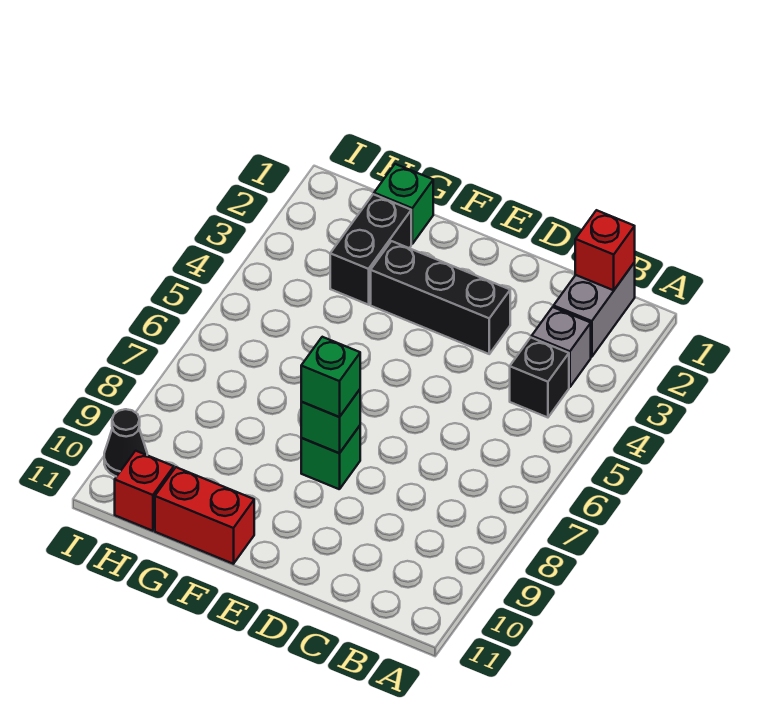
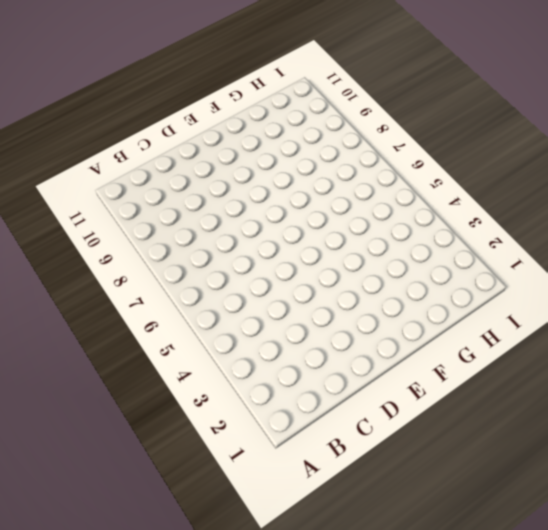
none -> grey 1x2 brick [554,262,635,357]
none -> grey 1x1 brick [532,307,591,387]
none -> black 1x1 brick [510,338,569,417]

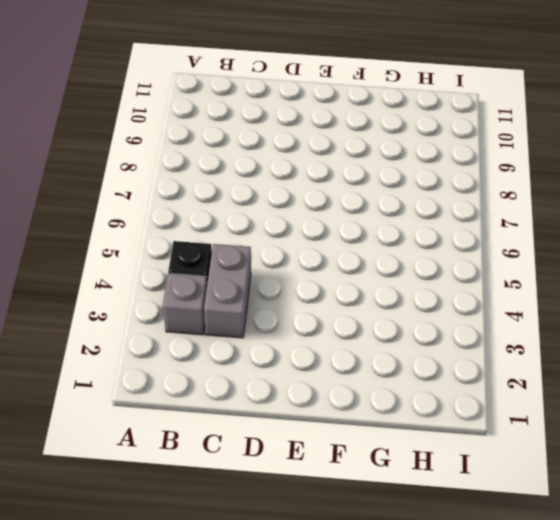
grey 1x2 brick [204,244,251,338] -> grey 1x2 brick moved to [554,262,635,357]
none -> black 1x3 brick [371,241,510,354]
none -> green 1x1 brick [301,426,360,489]
none -> red 1x2 brick [155,467,254,564]

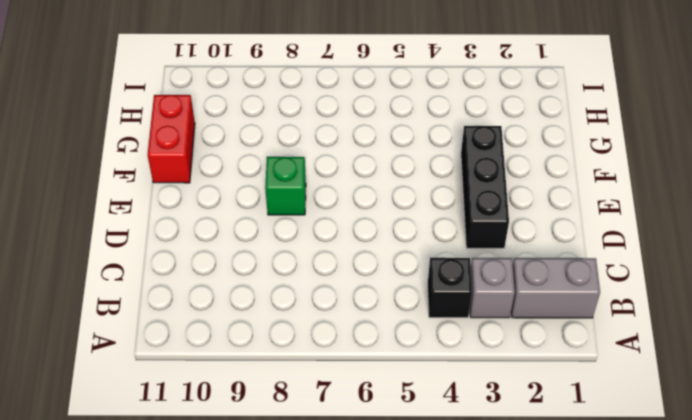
none -> green 1x1 brick [374,164,433,244]
none -> black 1x2 brick [330,194,411,305]
none -> red 1x1 brick [115,451,174,531]

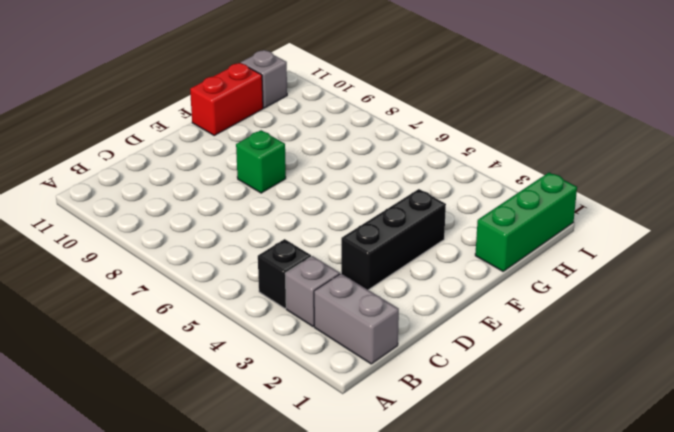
green 1x3 brick [475,172,577,271] -> green 1x1 brick [374,164,433,244]
grey 1x1 brick [241,50,287,108] -> red 1x1 brick [115,451,174,531]
none -> black 1x2 brick [330,194,411,305]
none -> black 1x1 cone [104,409,147,477]
none -> red 1x1 brick [575,210,635,290]

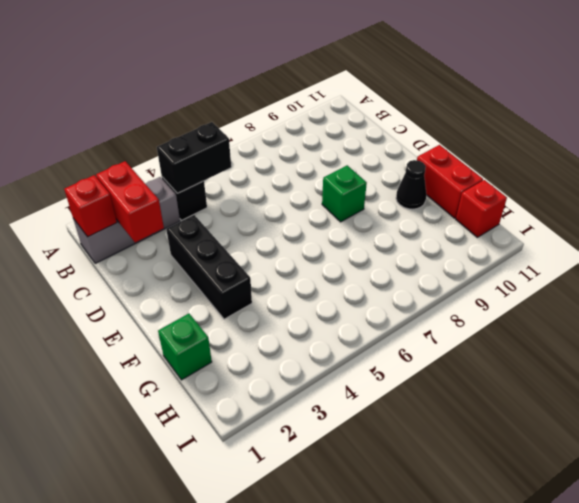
red 1x2 brick [96,161,164,242] -> none
black 1x2 brick [157,122,231,193] -> black 1x2 brick moved to [330,194,411,305]
black 1x1 cone [396,160,426,209] -> black 1x1 cone moved to [104,409,147,477]
none -> green 1x1 brick [301,390,360,453]
none -> green 1x1 brick [301,337,360,417]

